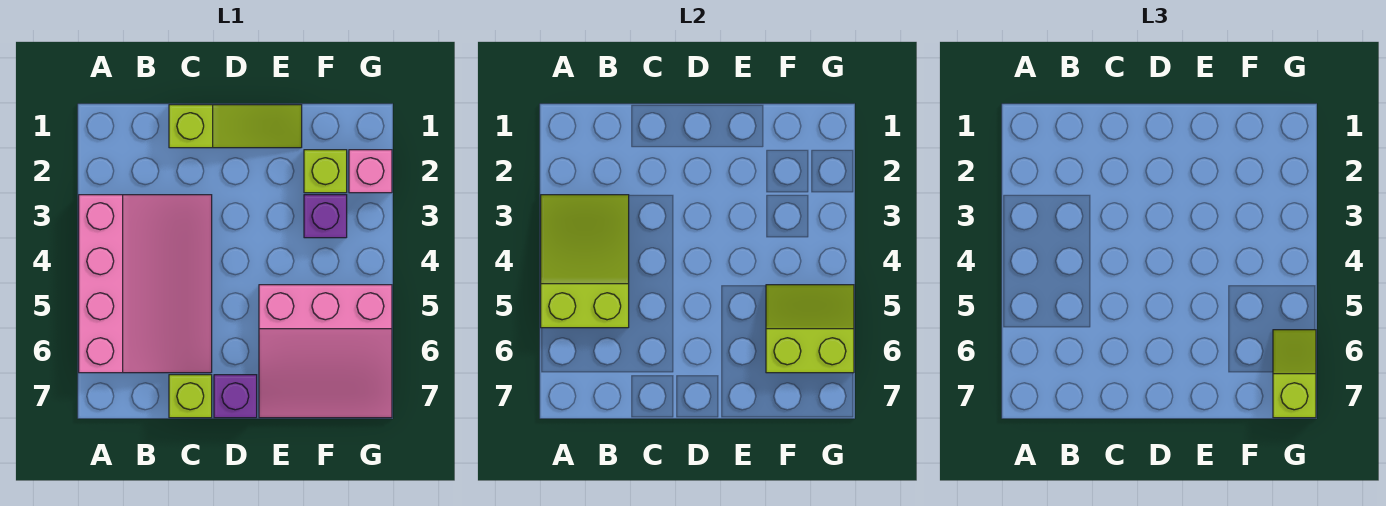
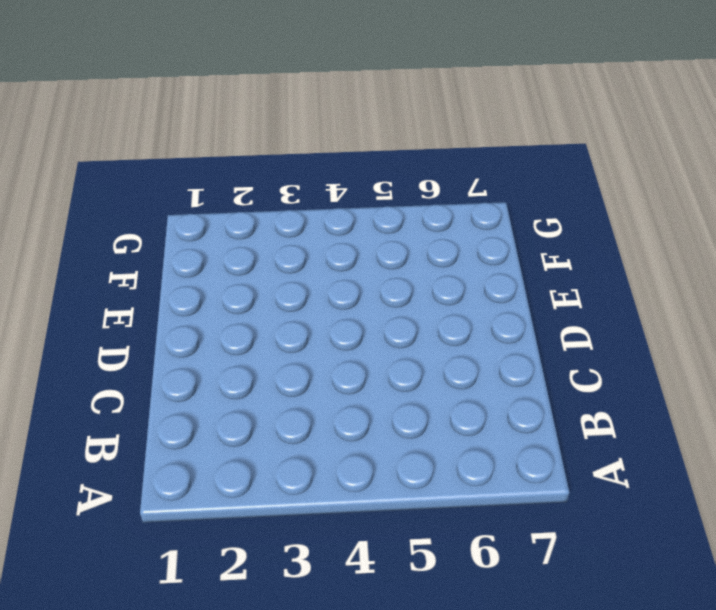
none -> pink 3x4 slope [79,195,212,373]
none -> lime 1x3 slope [169,105,302,148]

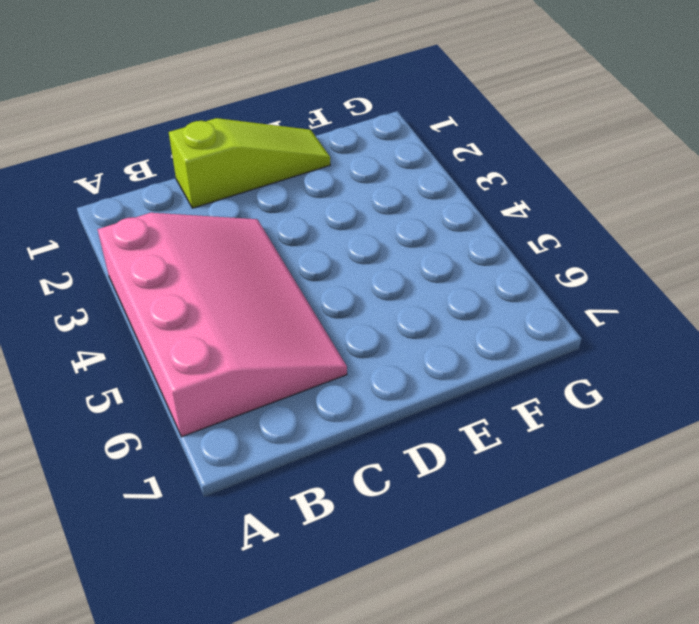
none -> lime 1x1 brick [169,375,212,418]
none -> purple 1x1 brick [214,375,257,418]

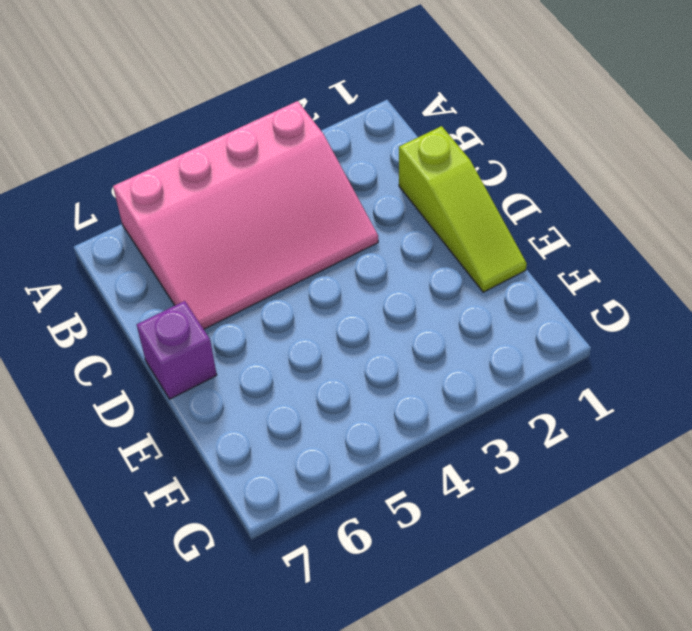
none -> lime 1x1 brick [169,375,212,418]
none -> pink 3x3 slope [259,285,392,418]

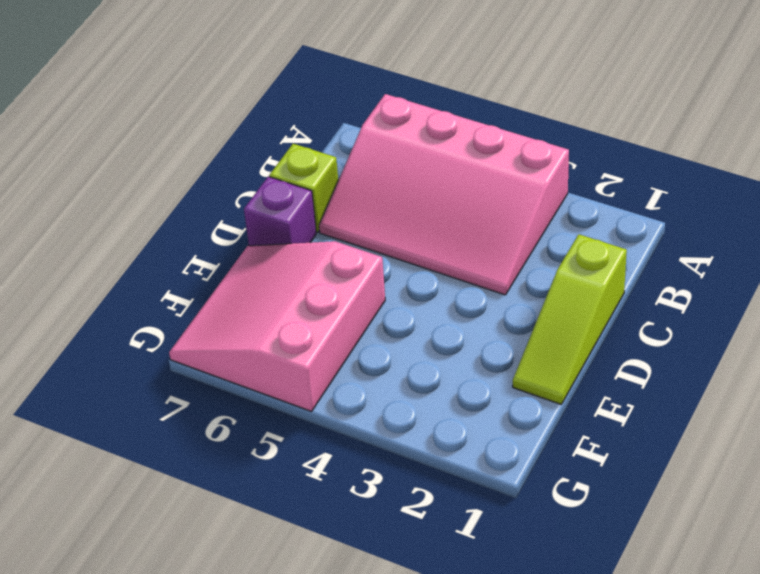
none -> lime 1x1 brick [304,150,347,193]
none -> purple 1x1 brick [304,195,347,238]

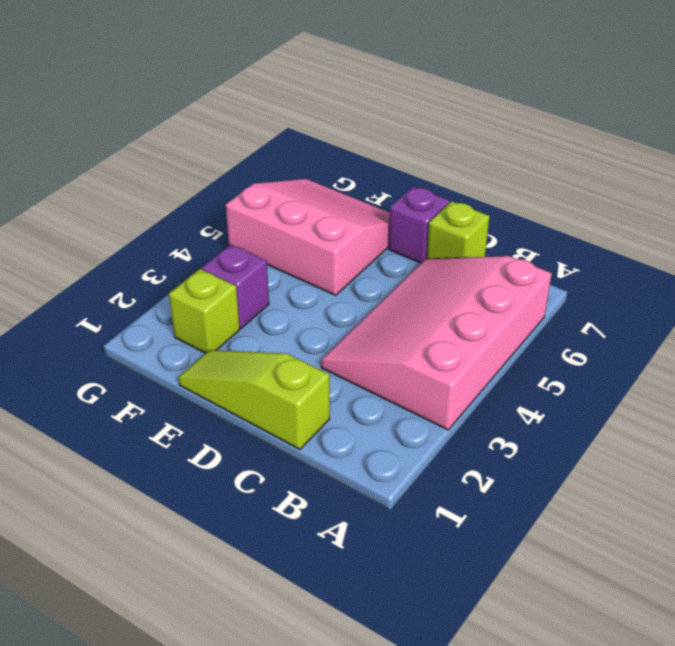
none -> pink 1x1 brick [349,150,392,193]
none -> lime 2x3 slope [541,195,629,328]

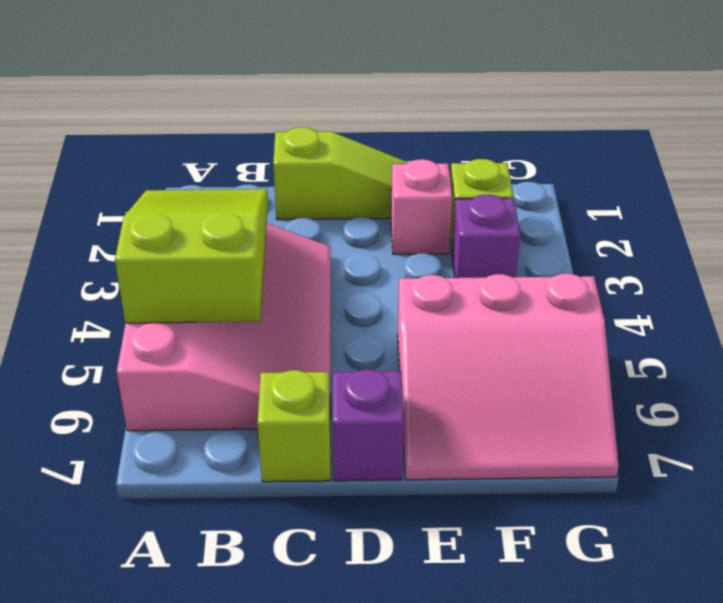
pink 1x1 brick [391,159,452,254] -> pink 1x1 brick moved to [349,150,392,193]
none -> lime 2x2 slope [766,285,854,373]
none -> lime 1x2 slope [1273,330,1316,418]

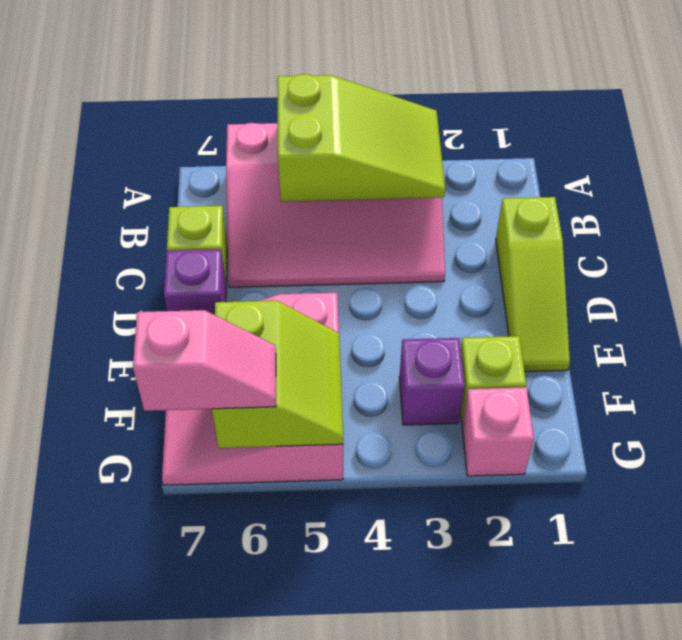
pink 1x2 slope [133,310,276,411] -> lime 1x2 slope [1273,330,1316,418]

